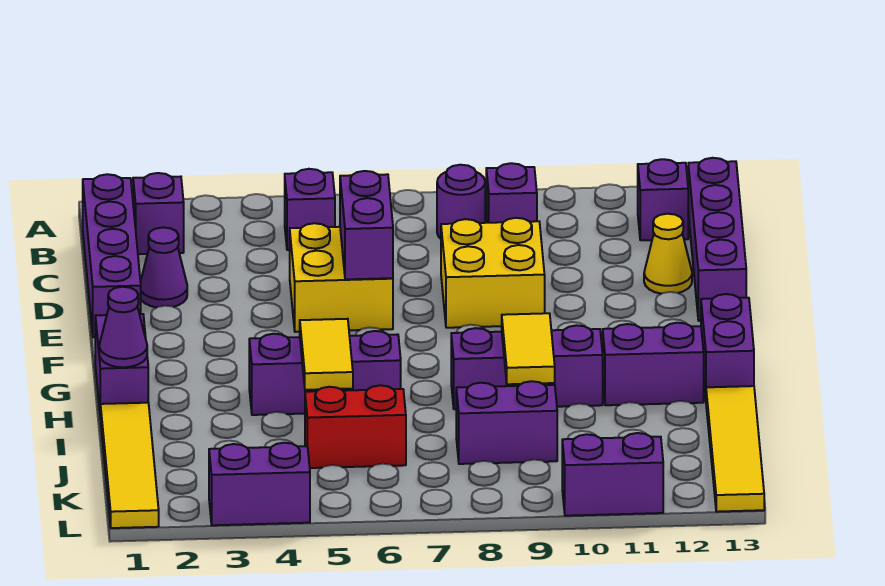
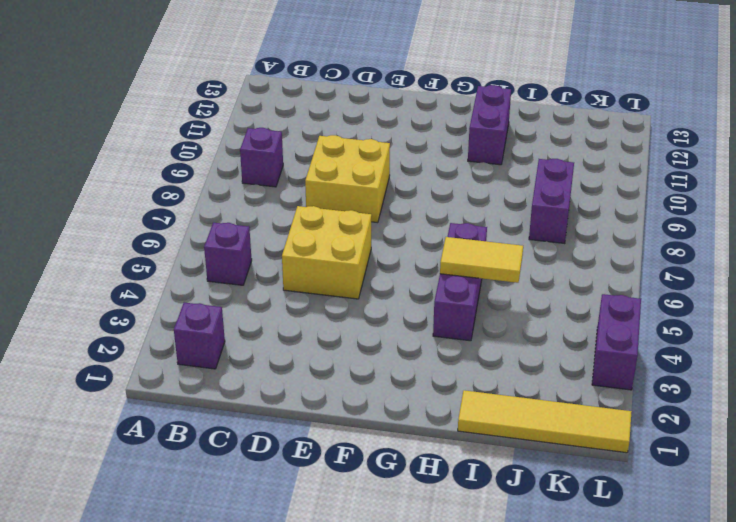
none -> purple 1x4 brick [83,174,141,337]
none -> purple 1x1 round brick [437,165,485,239]
none -> purple 1x1 brick [638,159,688,240]

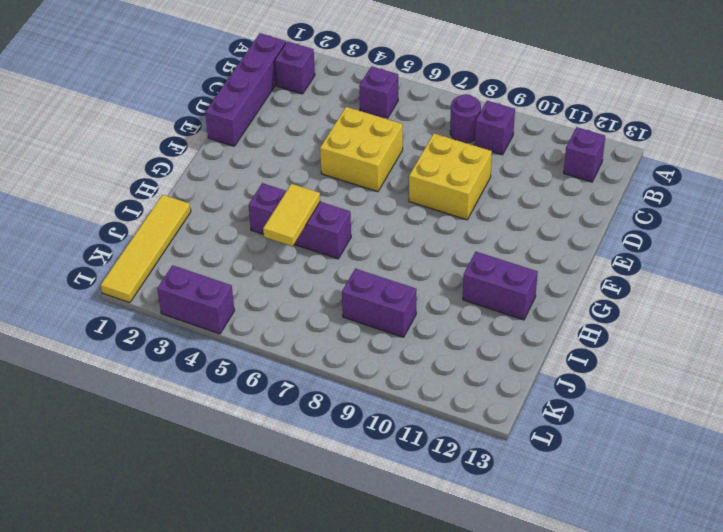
none -> purple 1x4 brick [688,158,746,321]
none -> purple 1x1 cone [141,227,187,308]
none -> yellow 1x1 cone [644,214,692,294]

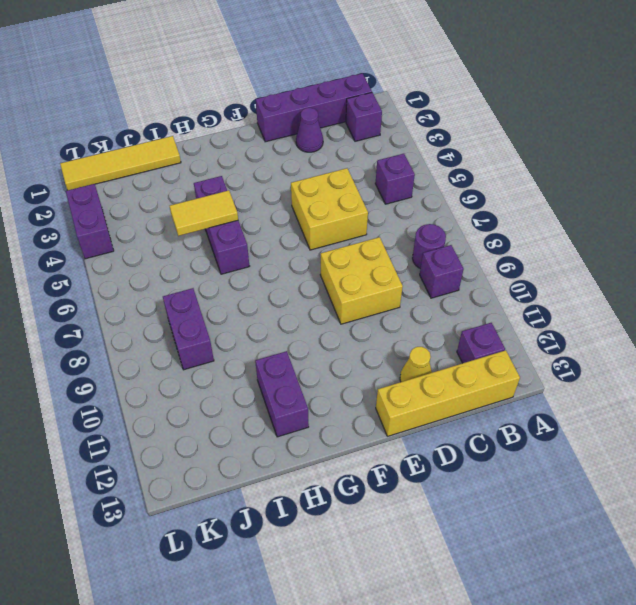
yellow 1x4 brick [376,350,520,436] -> purple 1x4 brick [688,158,746,321]
none -> purple 1x2 brick [95,314,148,419]
none -> purple 1x2 brick [701,294,754,397]
none -> purple 1x3 brick [451,325,603,409]

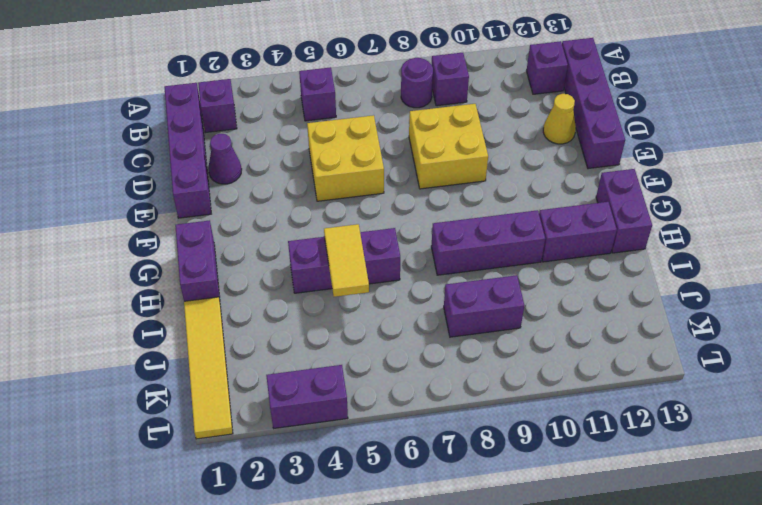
none -> yellow 1x4 tile [706,386,764,512]
none -> red 1x2 brick [305,385,406,468]
none -> purple 1x2 brick [562,433,663,516]

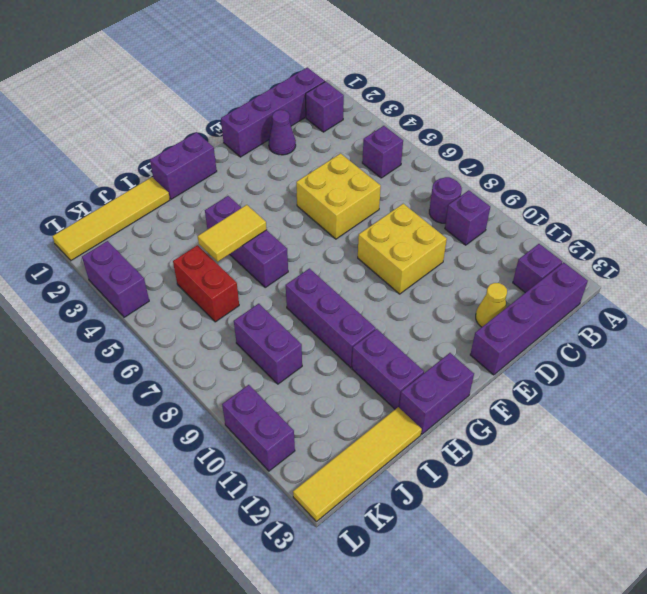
none -> purple 1x2 brick [340,171,393,279]
none -> purple 1x1 cone [99,287,147,367]
none -> yellow 1x2 tile [502,313,555,384]

